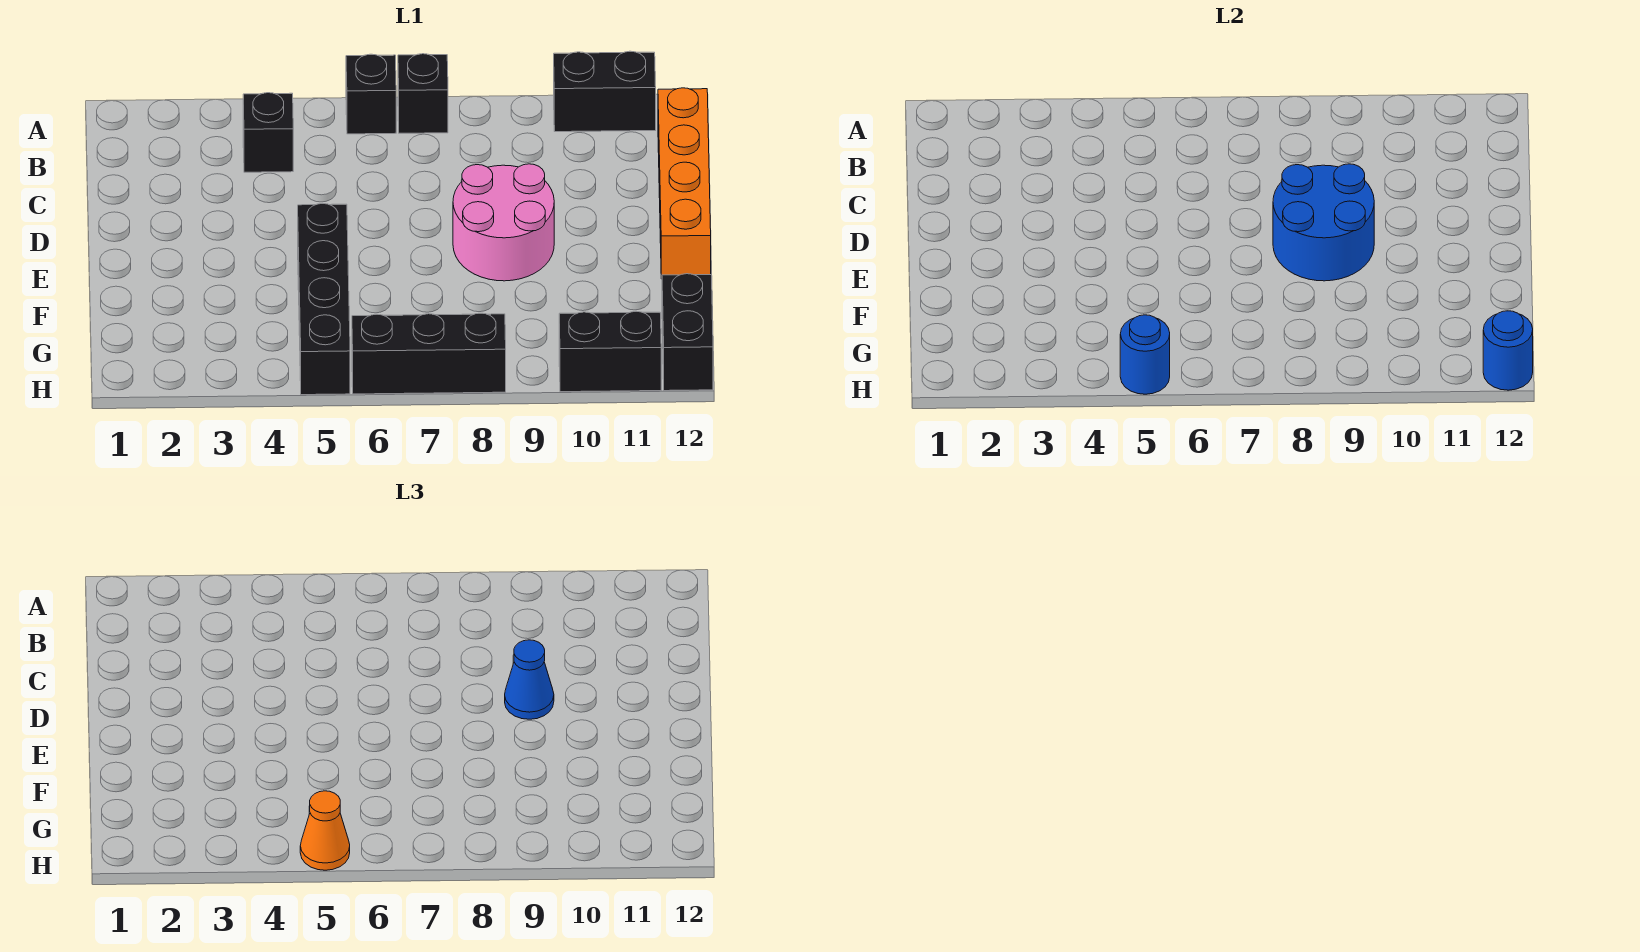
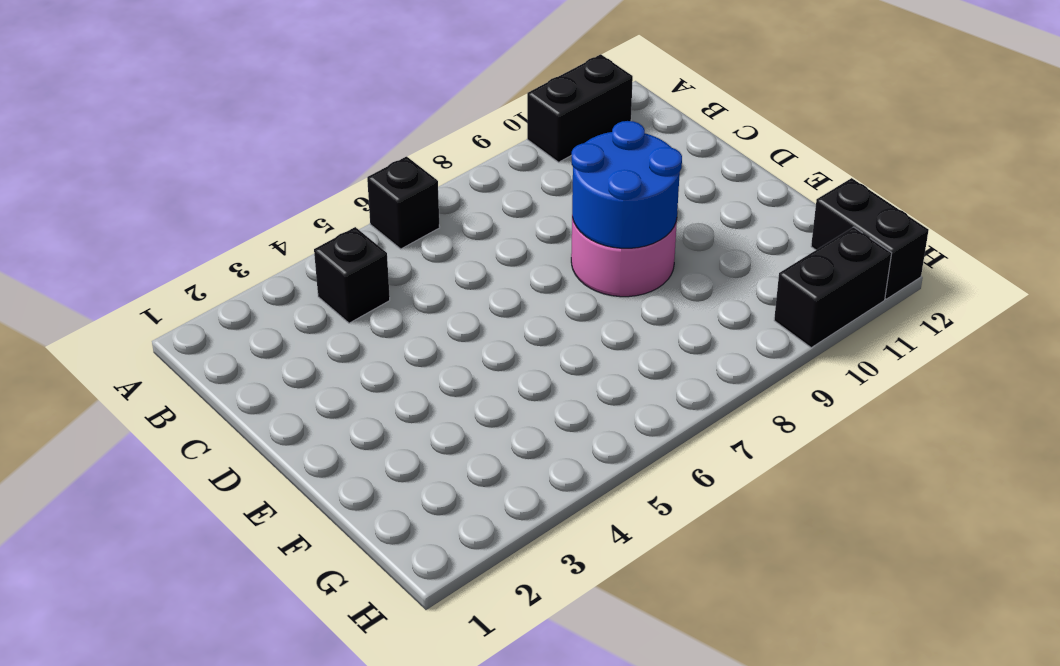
none -> black 1x1 brick [398,54,448,133]
none -> orange 1x4 brick [658,88,711,279]
none -> black 1x4 brick [298,204,350,395]

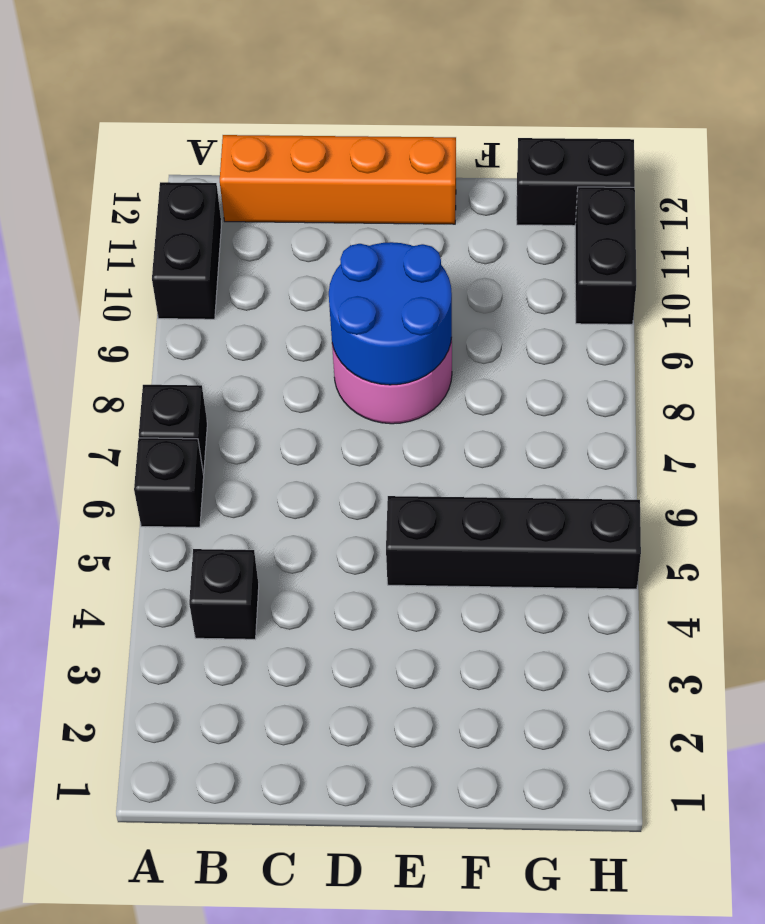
none -> black 1x3 brick [352,313,506,394]
none -> blue 1x1 round brick [1120,315,1170,394]
none -> blue 1x1 round brick [1483,311,1533,390]

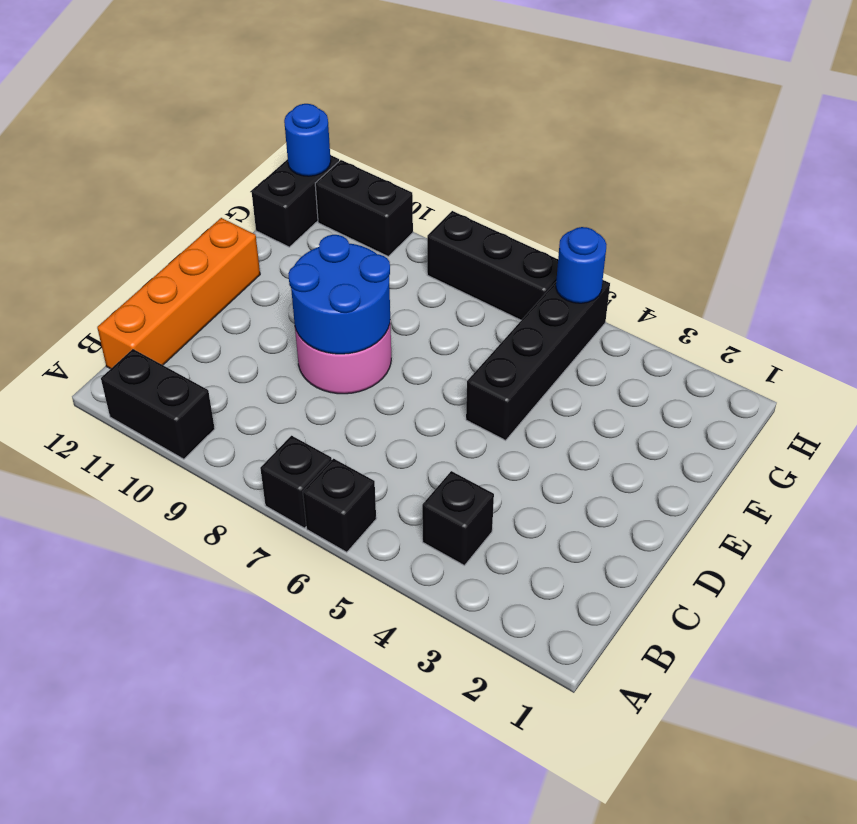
none -> blue 1x1 cone [505,640,554,719]
none -> orange 1x1 cone [300,791,350,870]

